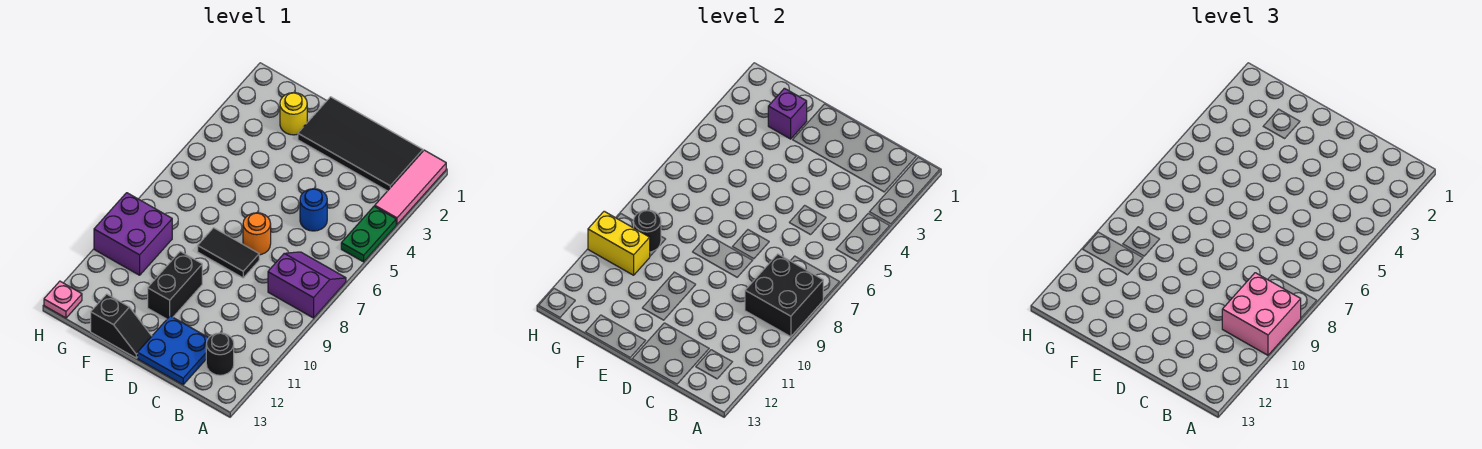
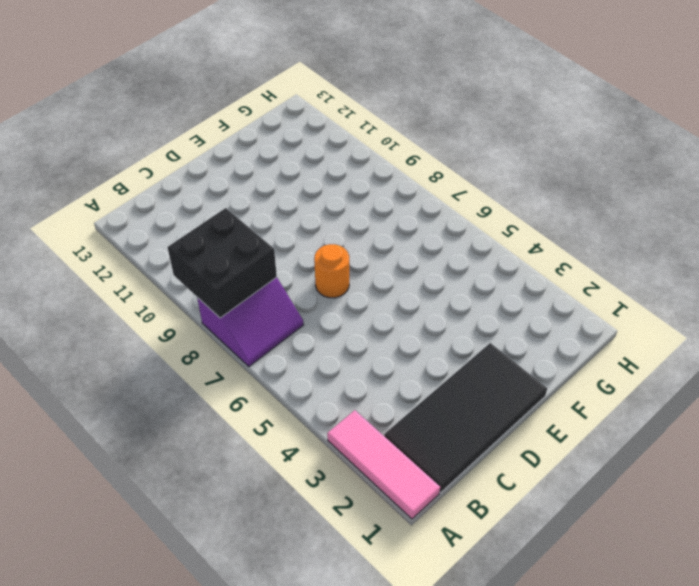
none -> green 1x2 plate [341,206,396,262]
none -> black 1x1 round brick [206,333,234,375]
none -> blue 1x1 round brick [300,189,327,231]

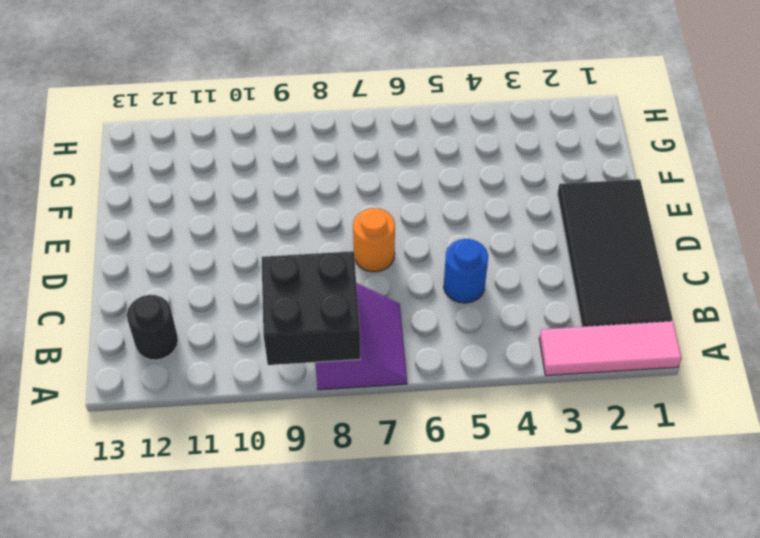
none -> green 1x2 plate [341,206,396,262]
none -> blue 2x2 plate [138,316,208,385]
none -> black 1x2 tile [198,228,259,278]

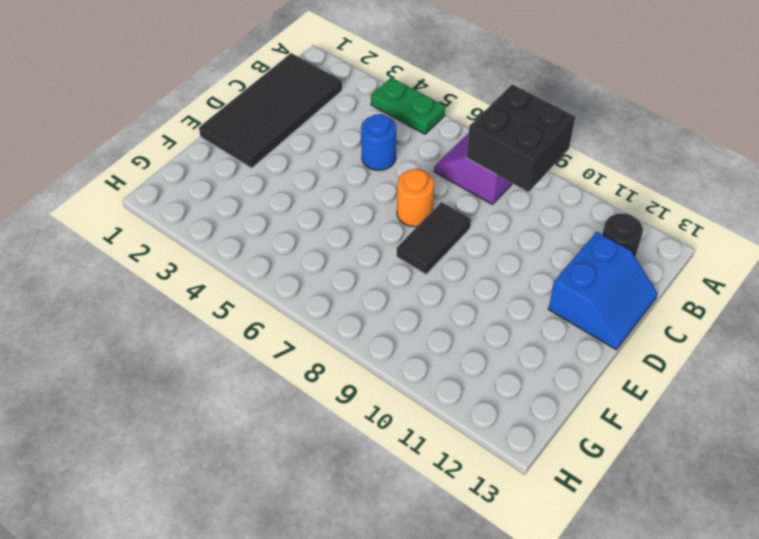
blue 2x2 slope [548,232,658,350] -> blue 2x2 plate [138,316,208,385]
none -> pink 1x3 tile [375,150,446,224]
none -> black 1x2 brick [148,251,202,319]
none -> black 1x2 slope [91,294,152,358]

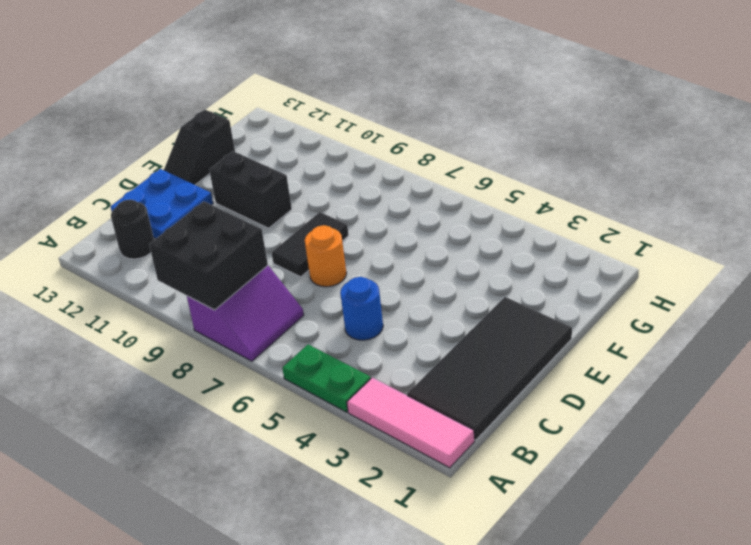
none -> yellow 1x1 round brick [280,93,307,135]
none -> purple 2x2 brick [94,193,172,275]
none -> pink 1x1 plate [44,281,82,318]

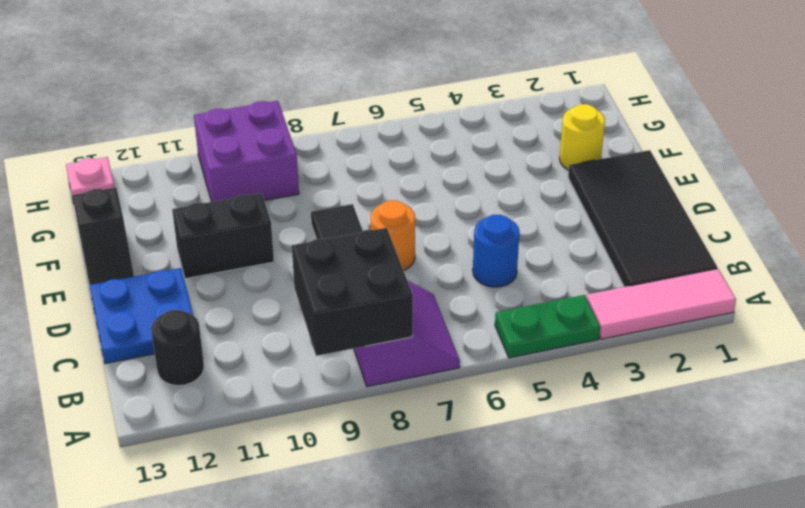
none -> purple 1x1 brick [768,88,807,139]
none -> black 1x1 round brick [634,210,661,252]
none -> yellow 1x2 brick [588,211,650,275]

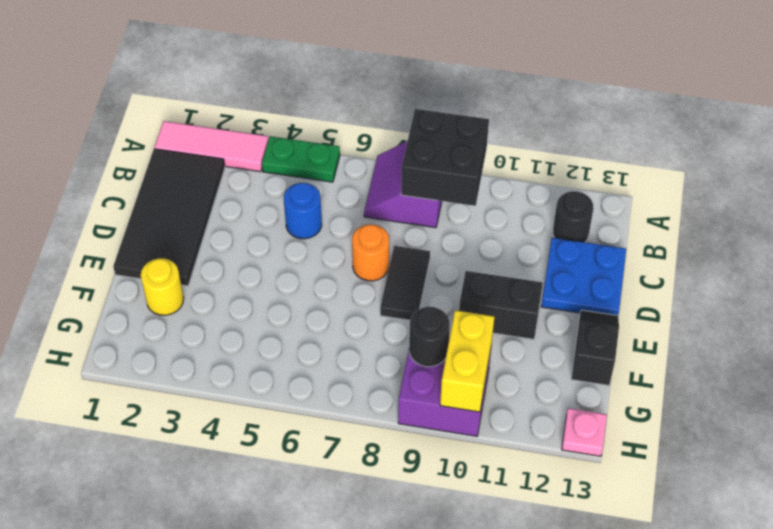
none -> purple 1x1 brick [768,88,807,139]
none -> pink 2x2 brick [1222,273,1301,355]

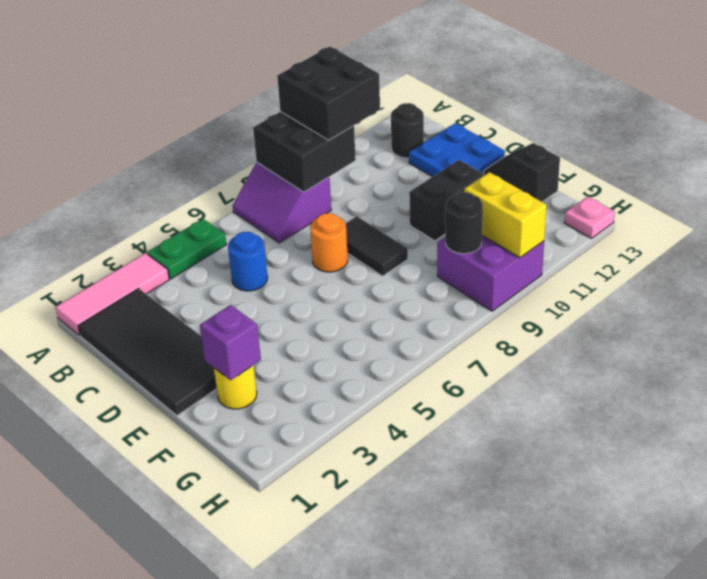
black 2x2 brick [277,46,380,140] -> pink 2x2 brick [1222,273,1301,355]

